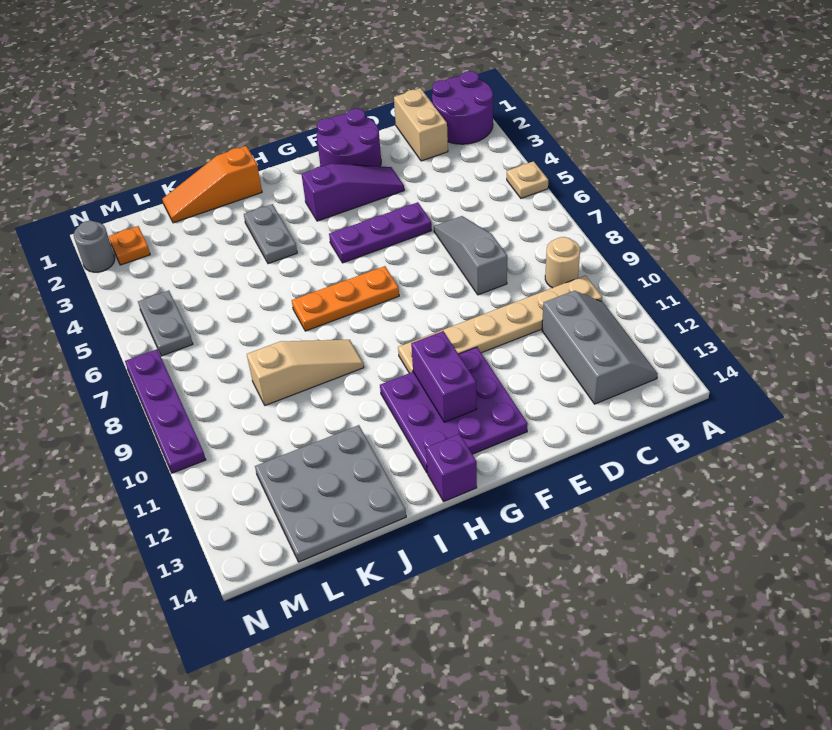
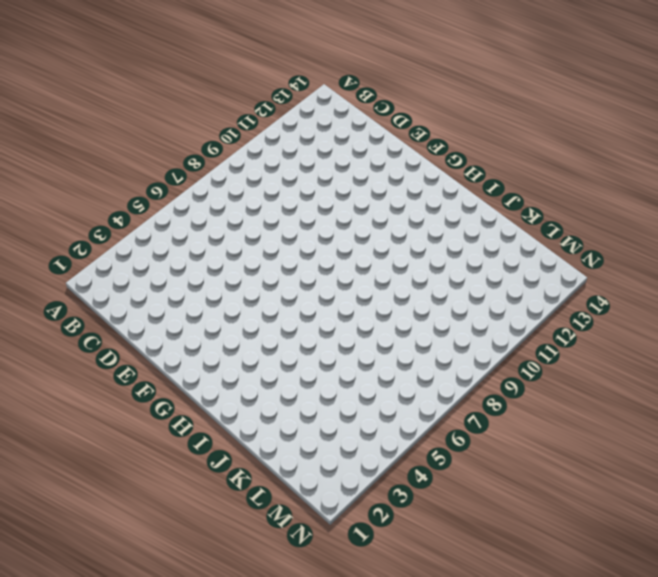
none -> purple 2x2 round brick [432,71,493,144]
none -> tan 1x1 plate [507,161,548,198]
none -> tan 1x1 round brick [545,237,580,288]

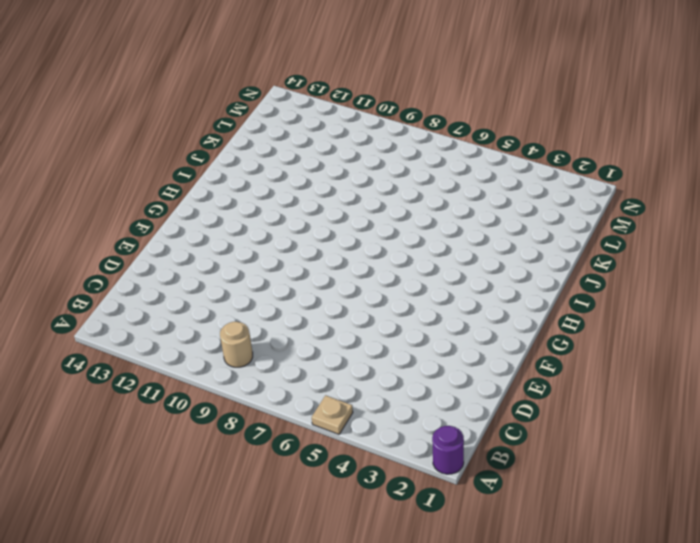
purple 1x1 round brick [432,426,464,474] -> purple 2x2 round brick [432,71,493,144]
none -> tan 1x6 plate [398,275,602,373]
none -> grey 2x3 slope [542,291,658,404]
none -> tan 1x2 brick [394,88,448,161]

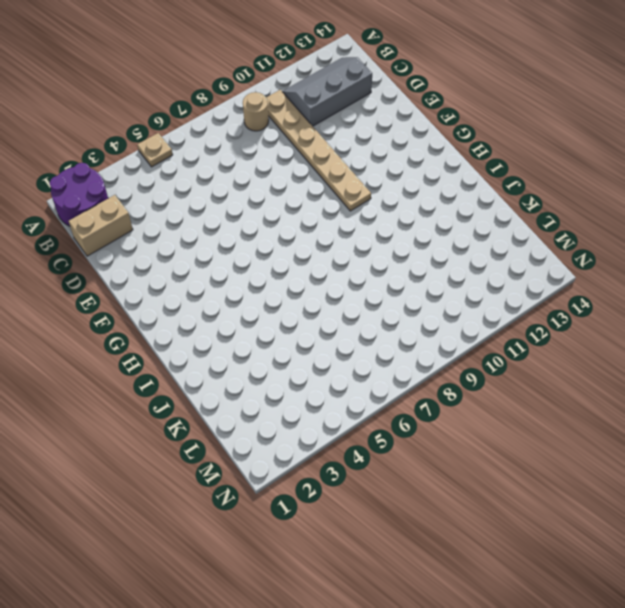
none -> grey 1x3 slope [434,216,507,295]
none -> purple 2x2 round brick [317,109,381,166]
none -> purple 1x3 slope [301,164,404,221]

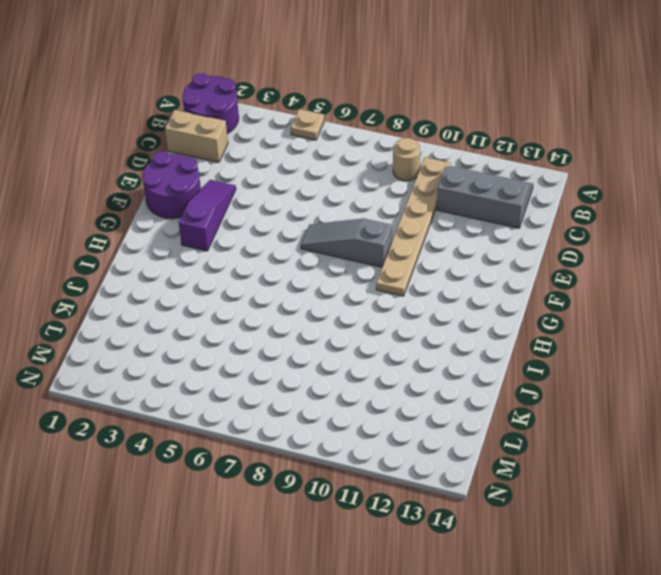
grey 1x3 slope [301,218,391,267] -> grey 1x3 slope moved to [434,216,507,295]
none -> purple 1x3 plate [329,202,432,263]
none -> purple 3x3 plate [380,347,528,472]
none -> orange 1x3 plate [292,266,399,331]

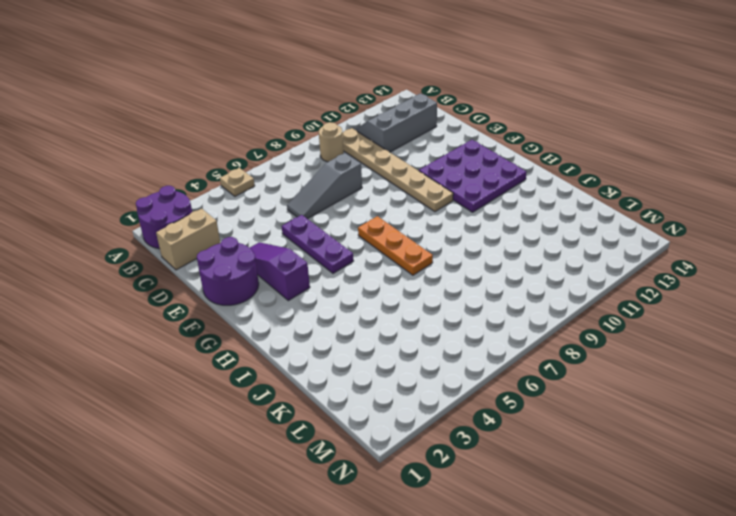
none -> purple 1x1 brick [426,434,477,502]
none -> orange 1x3 slope [162,146,262,223]
none -> grey 1x2 plate [244,204,297,264]

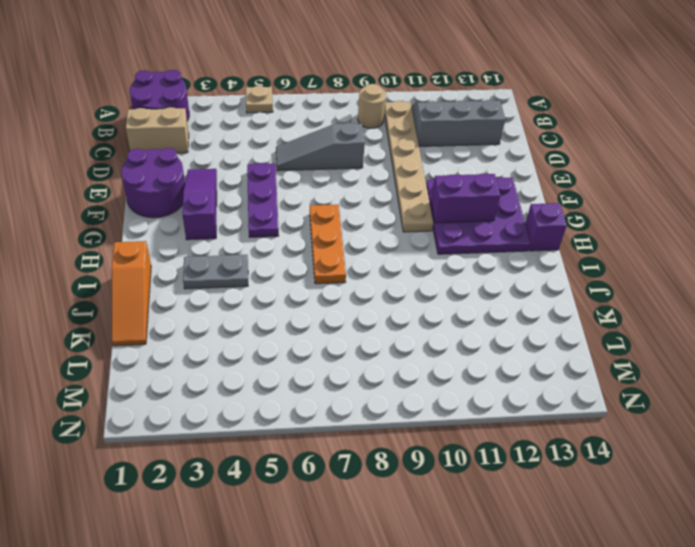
none -> tan 1x3 slope [247,340,364,406]
none -> grey 3x3 plate [255,425,406,562]
none -> orange 1x1 plate [108,226,150,265]

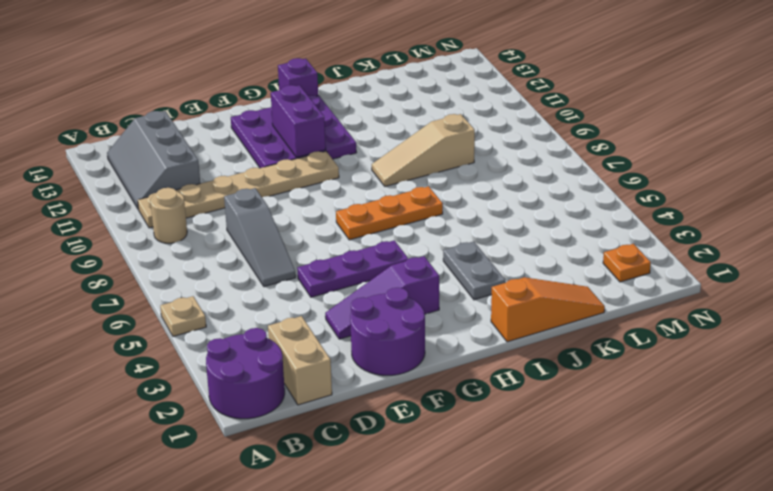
none -> grey 3x3 plate [255,425,406,562]
none -> grey 1x2 plate [138,291,193,356]
none -> grey 1x1 round brick [74,221,115,272]

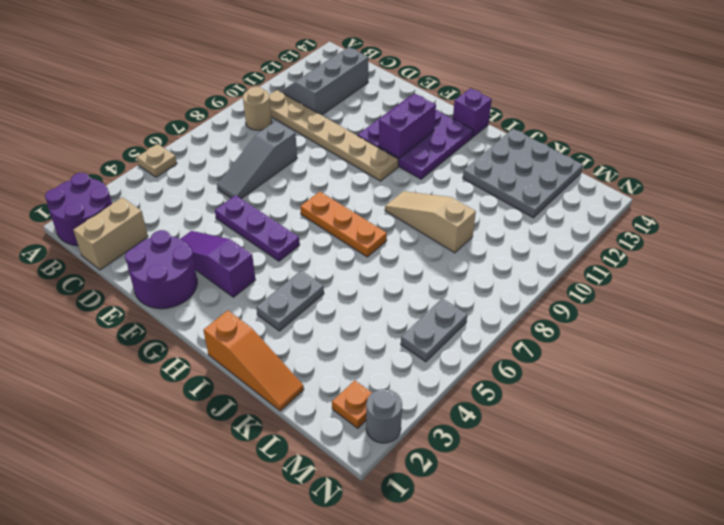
none -> purple 1x4 plate [125,349,206,473]

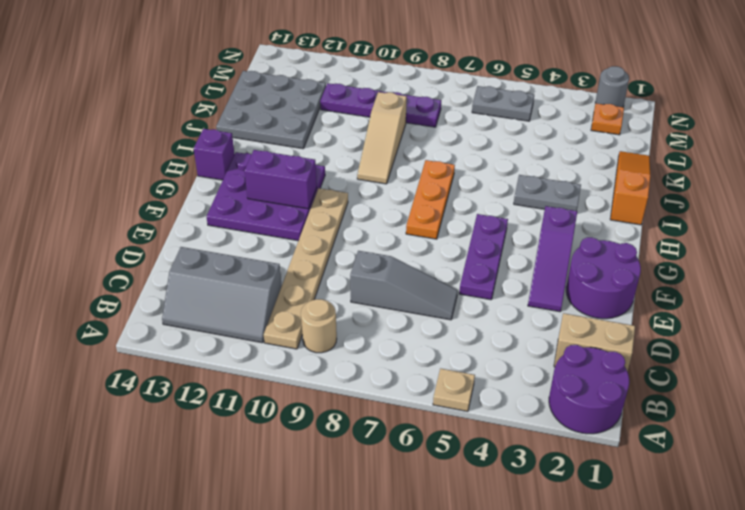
purple 1x4 plate [320,83,441,127] -> purple 1x4 plate moved to [125,349,206,473]

